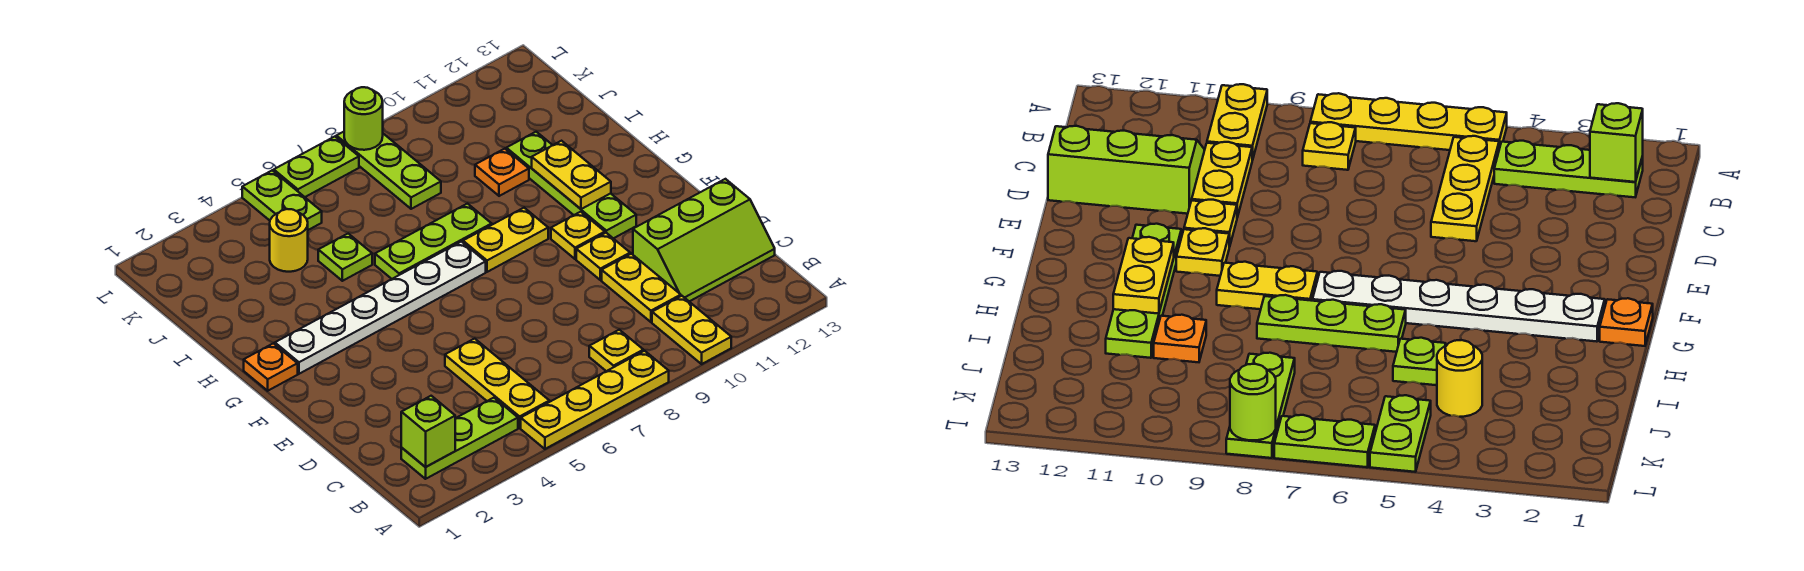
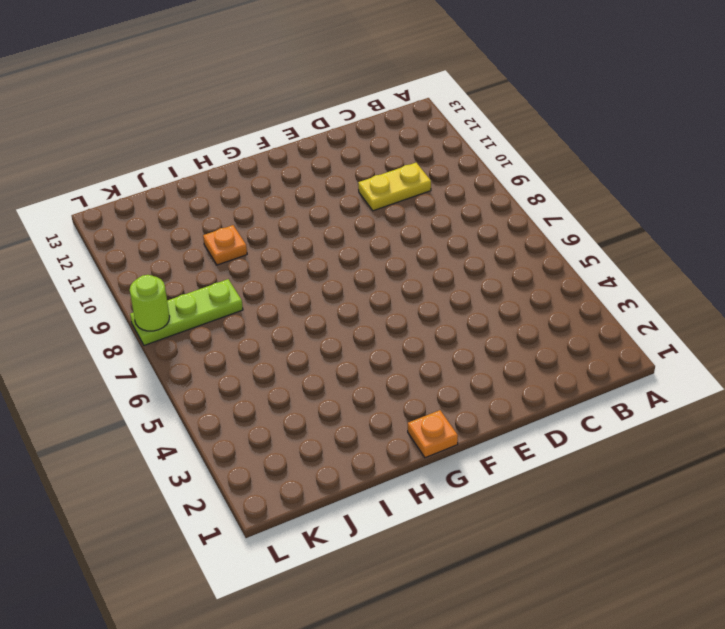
none -> yellow 1x4 plate [521,351,669,449]
none -> yellow 1x2 plate [652,296,731,364]
none -> lime 1x3 plate [401,398,518,479]

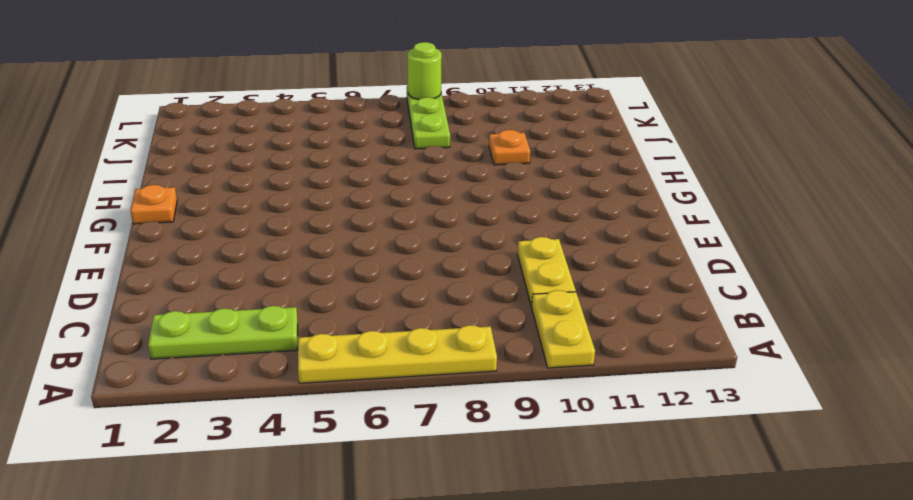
none -> yellow 1x3 plate [445,339,549,428]
none -> yellow 1x1 plate [589,330,643,371]
none -> lime 2x3 slope [633,179,775,301]

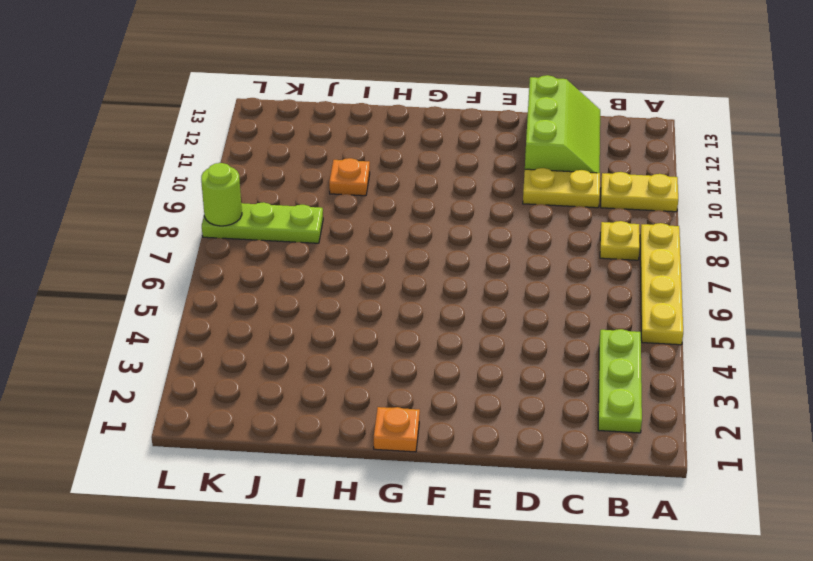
none -> yellow 1x3 plate [445,339,549,428]
none -> yellow 1x1 plate [576,233,630,280]
none -> yellow 1x1 plate [551,212,605,259]

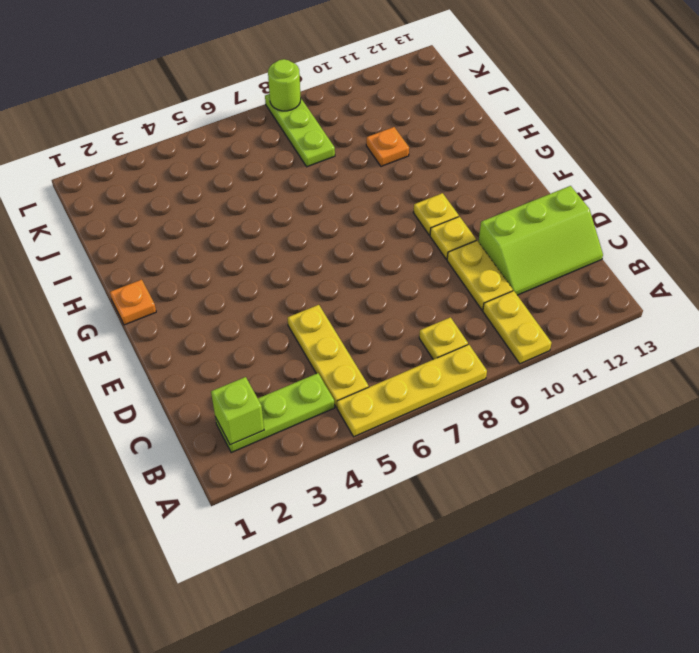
none -> lime 1x4 plate [506,132,636,238]
none -> white 1x6 plate [275,242,486,374]
none -> yellow 1x2 plate [463,208,548,272]

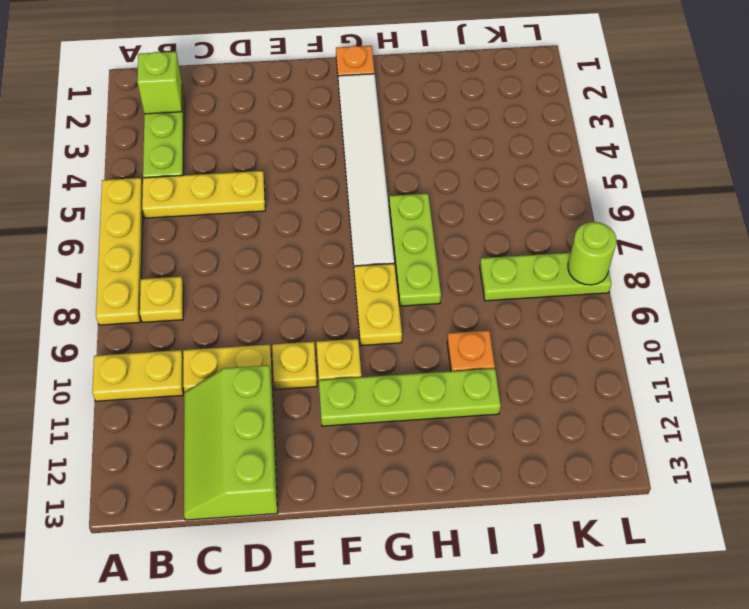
white 1x6 tile [338,74,394,266] -> white 1x6 plate [275,242,486,374]
none -> lime 1x1 plate [318,234,372,281]
none -> yellow 1x1 round brick [270,209,308,272]
none -> lime 1x2 plate [242,170,322,230]

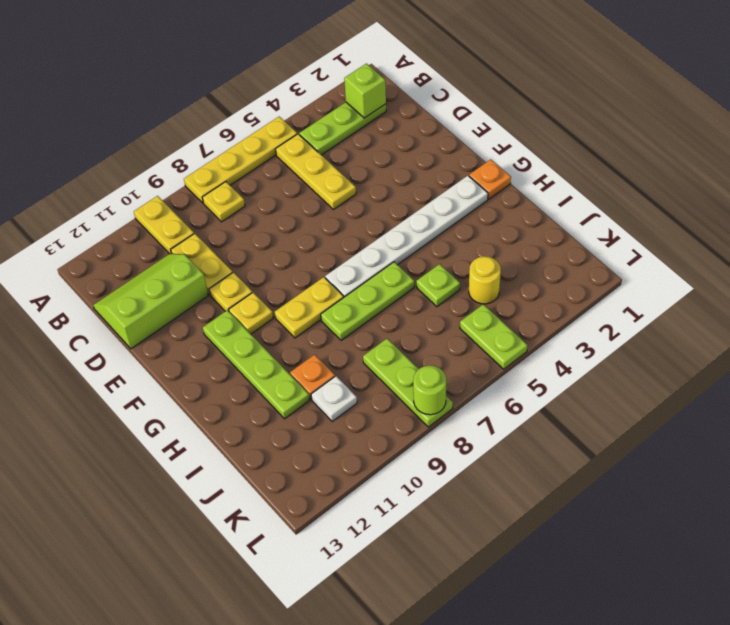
white 1x1 plate [311,376,357,421] -> none
none -> lime 1x2 plate [274,137,359,197]
none -> yellow 1x2 plate [532,141,611,209]

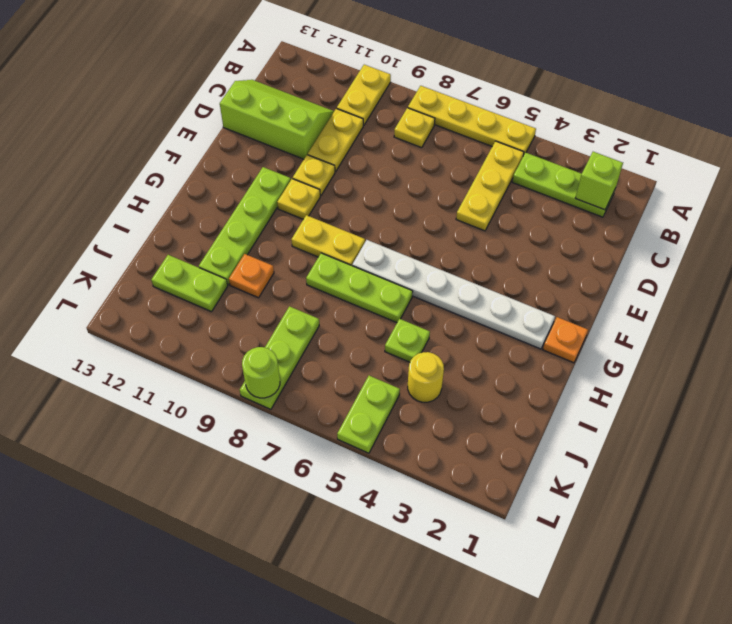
lime 1x2 plate [151,255,228,312] -> lime 1x2 plate moved to [274,137,359,197]
none -> yellow 1x2 plate [532,141,611,209]

